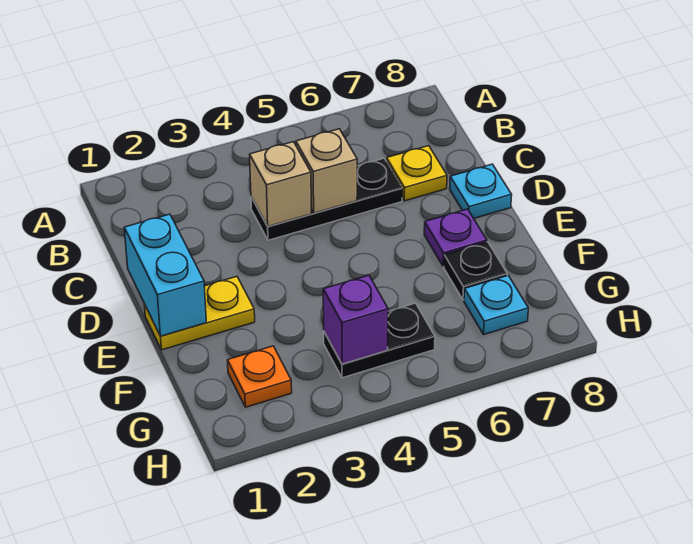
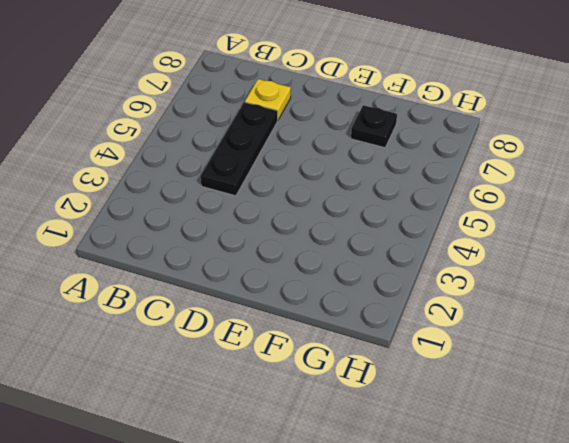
none -> cyan 1x1 plate [450,164,512,218]
none -> yellow 1x2 plate [144,277,255,350]
none -> purple 1x1 plate [424,209,487,266]

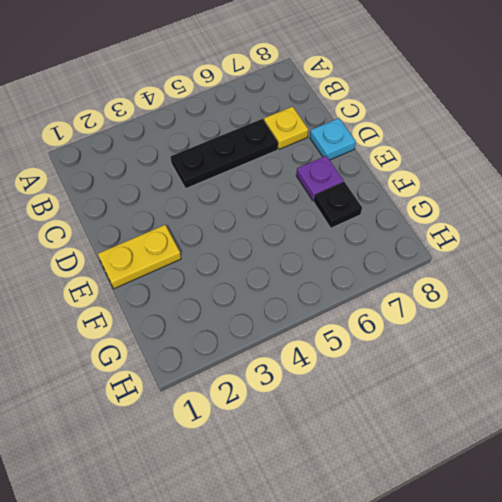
none -> orange 1x1 plate [228,346,292,407]
none -> black 1x2 plate [324,303,435,378]
none -> cyan 1x1 plate [464,275,528,334]

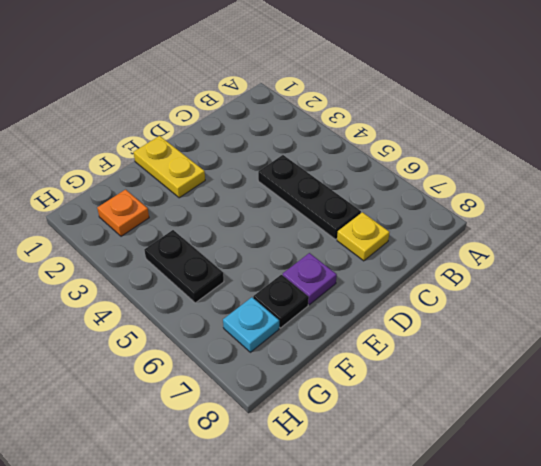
none -> cyan 1x1 plate [450,164,512,218]
none -> tan 1x1 brick [250,142,312,226]
none -> tan 1x1 brick [296,129,357,213]

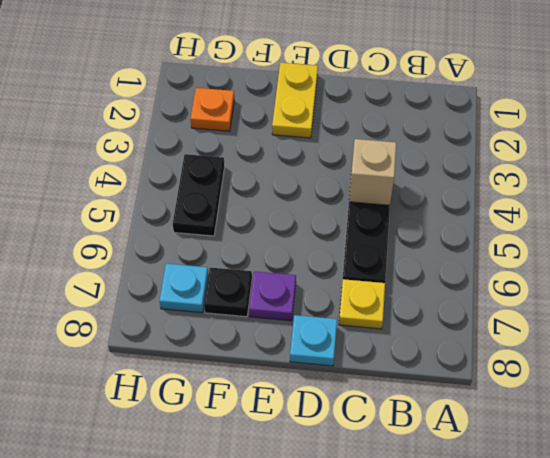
none -> tan 1x1 brick [296,129,357,213]
none -> cyan 1x2 brick [124,214,206,336]
none -> purple 1x1 brick [323,275,388,364]

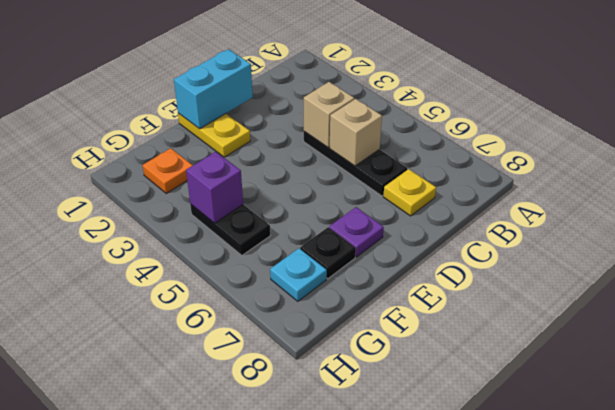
none -> cyan 1x1 plate [450,164,512,218]

